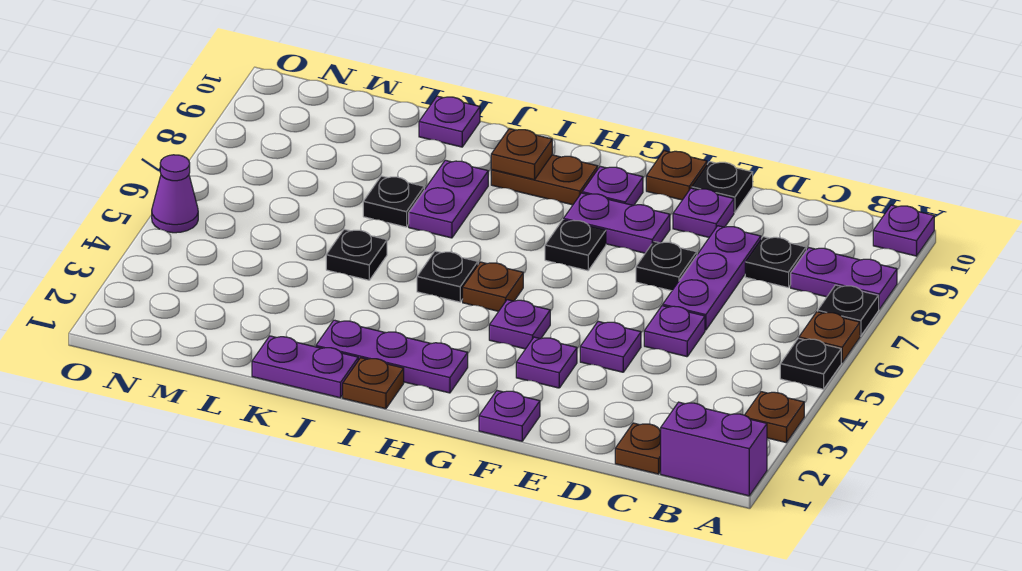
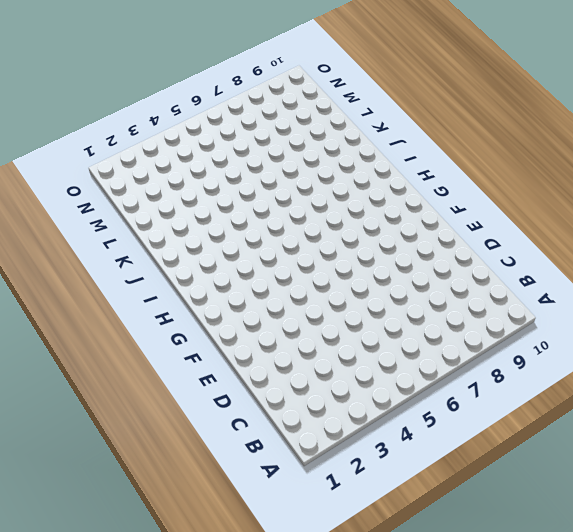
none -> purple 1x2 brick [661,402,767,496]
none -> brown 1x1 plate [745,392,804,443]
none -> black 1x1 plate [780,338,841,389]
none -> brown 1x1 plate [799,312,860,363]

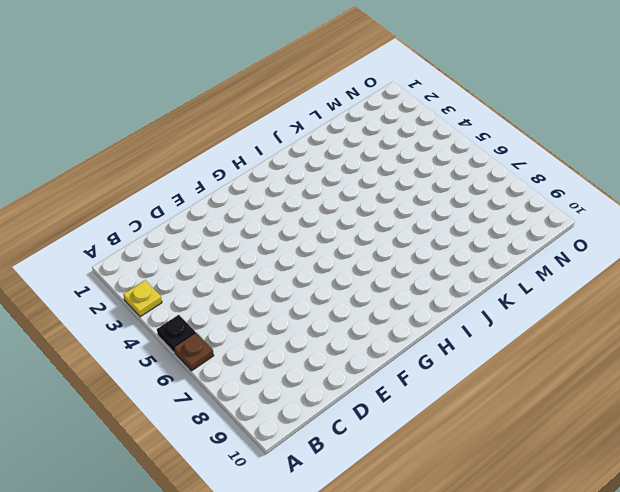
yellow 1x1 plate [123,280,162,317] -> brown 1x1 plate [745,392,804,443]
none -> purple 1x2 brick [661,402,767,496]
none -> black 1x1 plate [818,285,879,336]
none -> purple 1x2 plate [791,248,897,309]
none -> purple 1x1 plate [873,205,934,256]

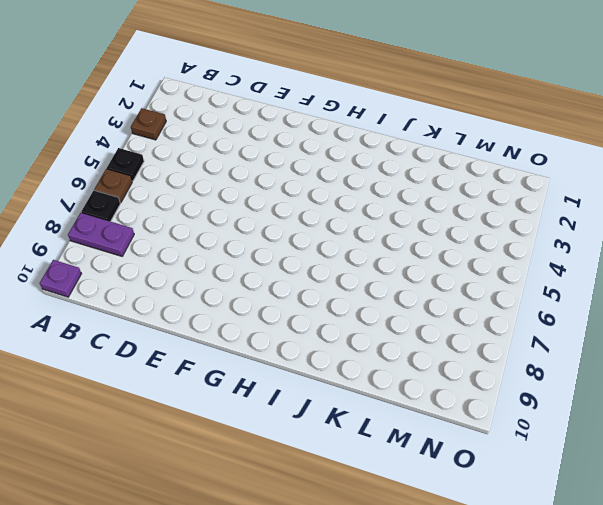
none -> purple 1x2 brick [661,402,767,496]
none -> brown 1x1 plate [615,423,661,474]
none -> black 1x1 plate [745,237,806,288]
none -> purple 1x1 plate [644,306,705,357]

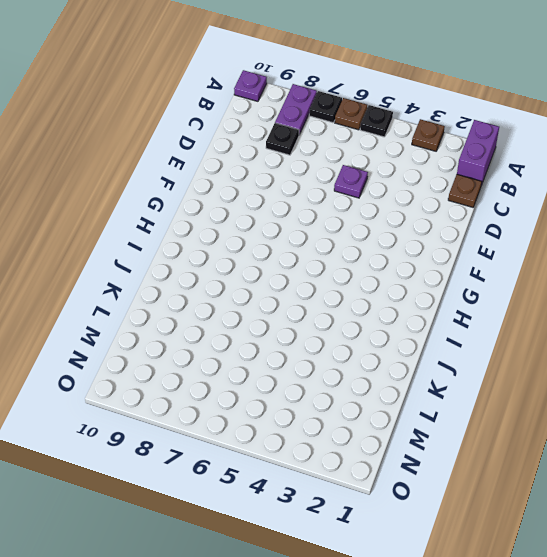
none -> purple 1x3 plate [663,226,761,330]
none -> purple 1x1 plate [580,321,641,372]
none -> black 1x1 plate [636,242,697,291]
none -> purple 1x1 plate [673,188,734,237]

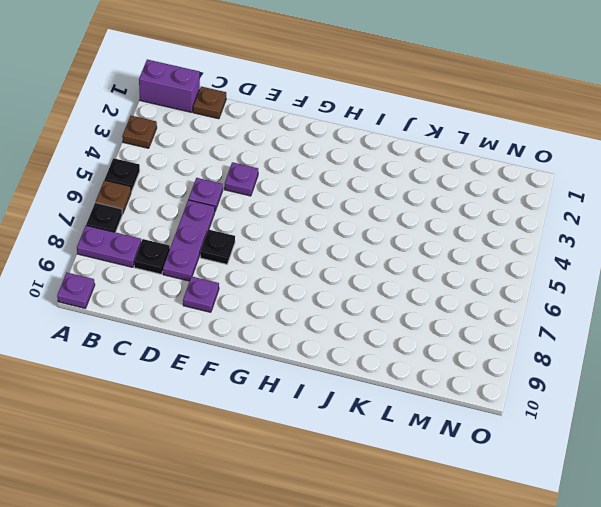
none -> black 1x1 plate [692,162,753,213]
none -> purple 1x1 plate [479,391,540,441]
none -> purple 1x1 plate [516,337,577,388]
none -> purple 1x2 plate [564,193,670,253]

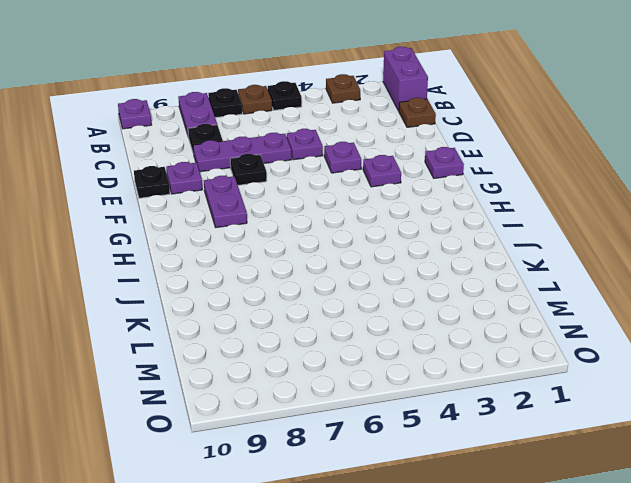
none -> brown 1x1 plate [646,151,707,200]
none -> purple 1x1 plate [489,300,550,349]
none -> black 1x1 plate [545,220,606,271]
none -> purple 1x1 plate [582,166,643,205]

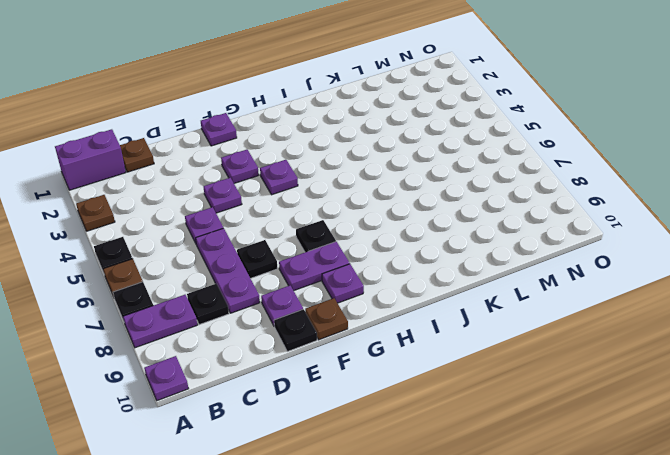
none -> purple 1x3 plate [316,320,468,393]
none -> brown 1x1 plate [463,262,523,311]
none -> brown 1x2 plate [491,155,598,205]
none -> brown 1x1 plate [343,358,404,409]

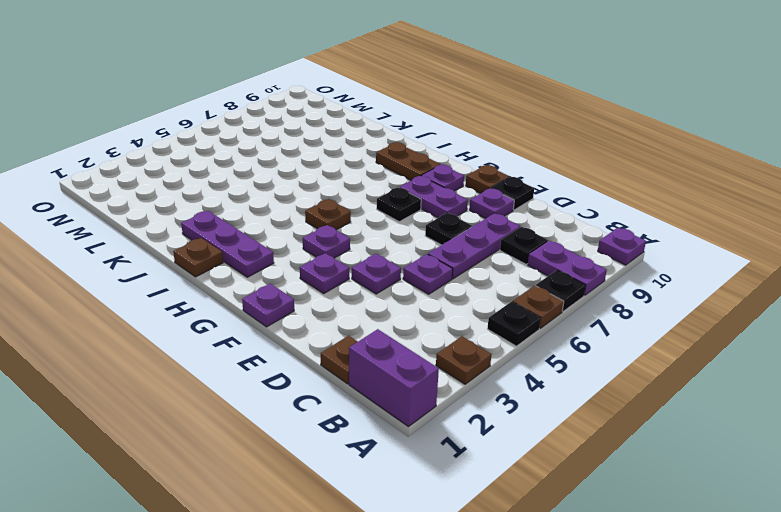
none -> black 1x1 plate [417,251,478,302]
none -> purple 1x2 plate [252,336,358,398]
none -> purple 1x2 plate [409,160,488,238]
none -> black 1x1 plate [326,229,387,280]

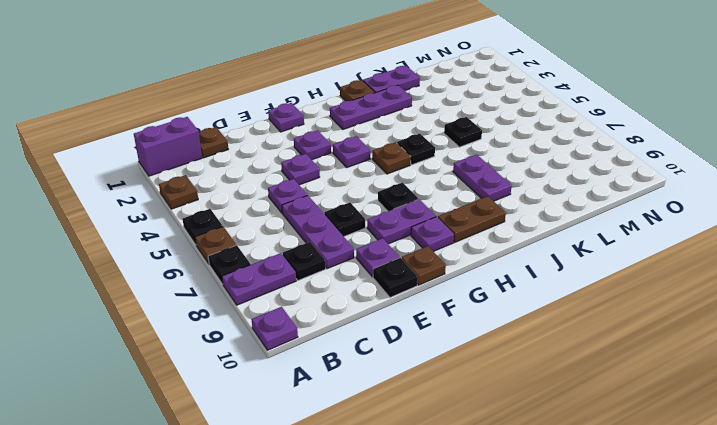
none -> black 1x1 plate [363,176,424,227]
none -> purple 1x1 plate [419,96,480,147]
none -> purple 1x1 cone [152,155,198,233]
none -> brown 1x1 plate [491,129,552,180]

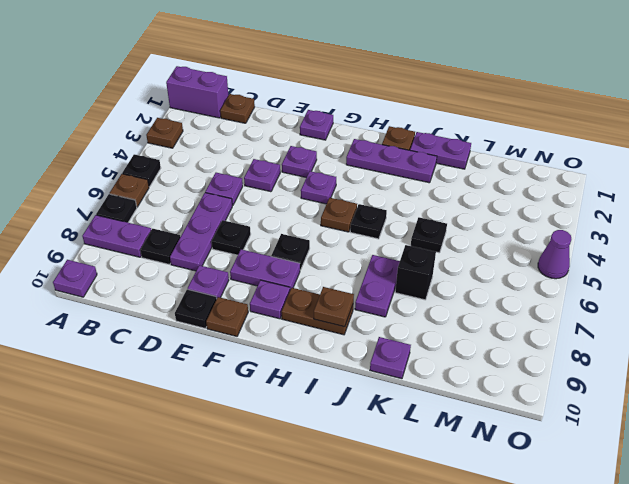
black 1x1 brick [395,245,436,300] -> black 1x1 plate [363,176,424,227]

